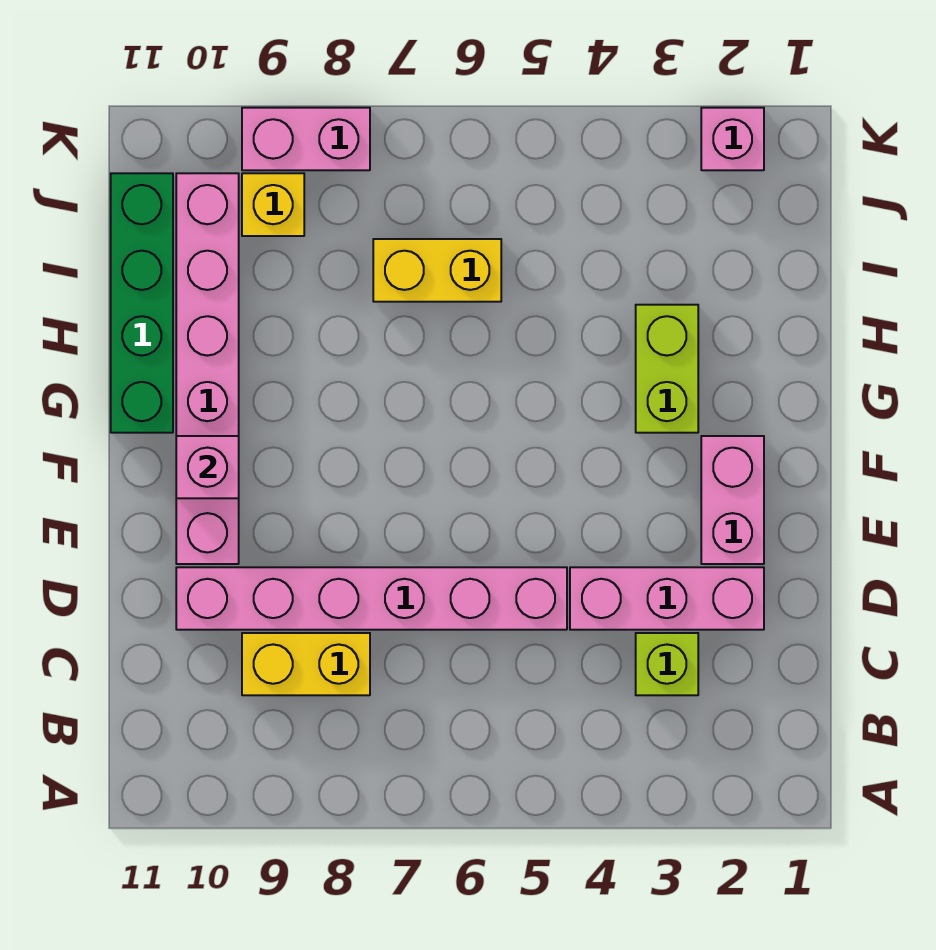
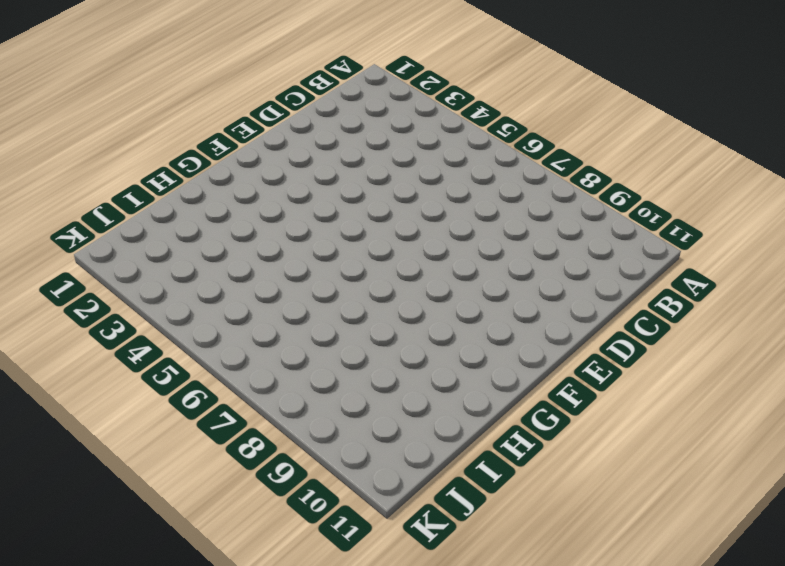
none -> lime 1x1 brick [636,633,698,695]
none -> yellow 1x2 brick [242,633,370,695]
none -> pink 1x3 brick [570,567,764,630]

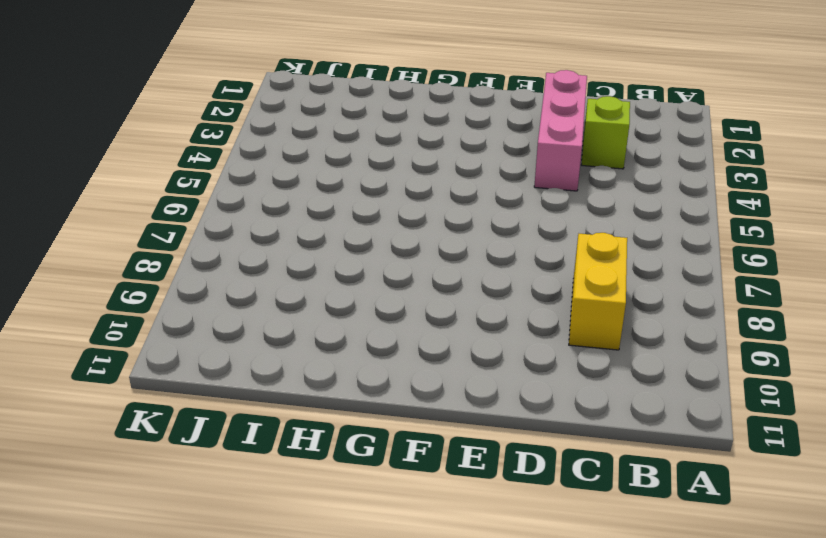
none -> pink 1x6 brick [176,567,567,630]
none -> pink 1x2 brick [701,436,764,564]
none -> pink 1x6 brick [176,173,239,564]

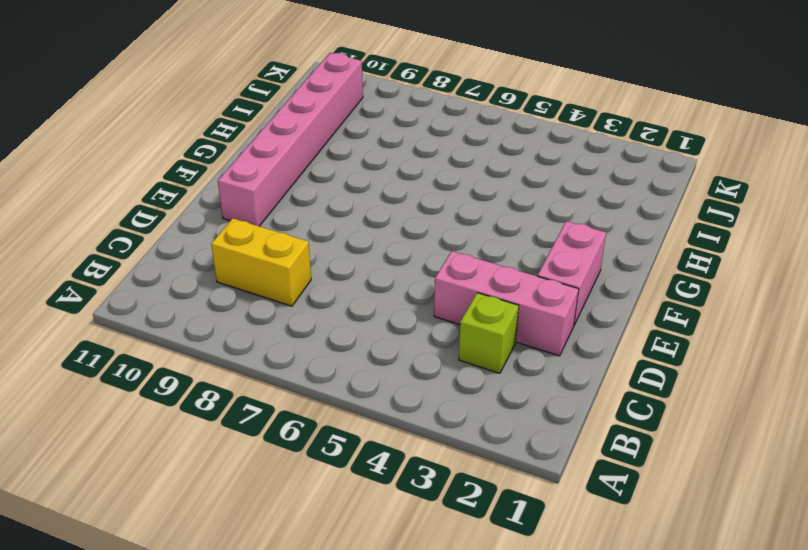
none -> pink 1x6 brick [176,567,567,630]
none -> lime 1x2 brick [636,305,698,433]
none -> green 1x4 brick [111,173,173,433]

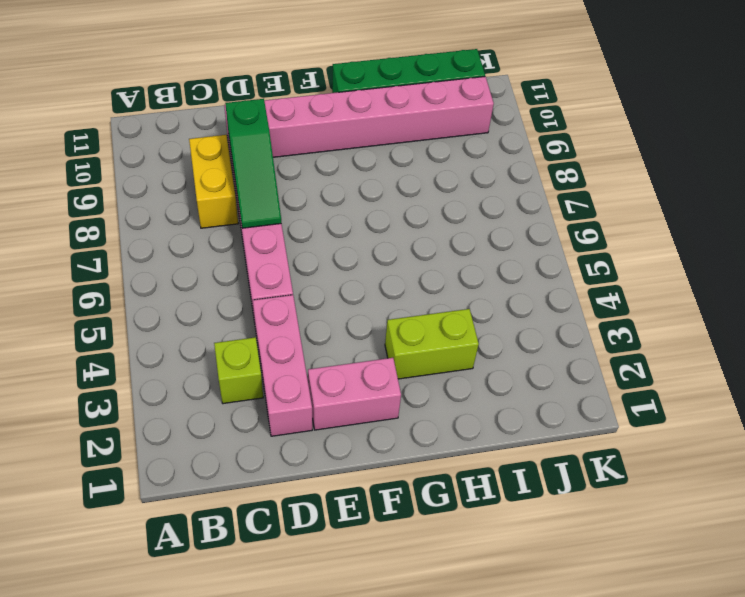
green 1x3 slope [225,99,281,228] -> none
none -> yellow 1x2 brick [373,239,501,302]
none -> yellow 1x1 brick [242,173,304,236]
none -> pink 1x1 brick [701,108,764,170]

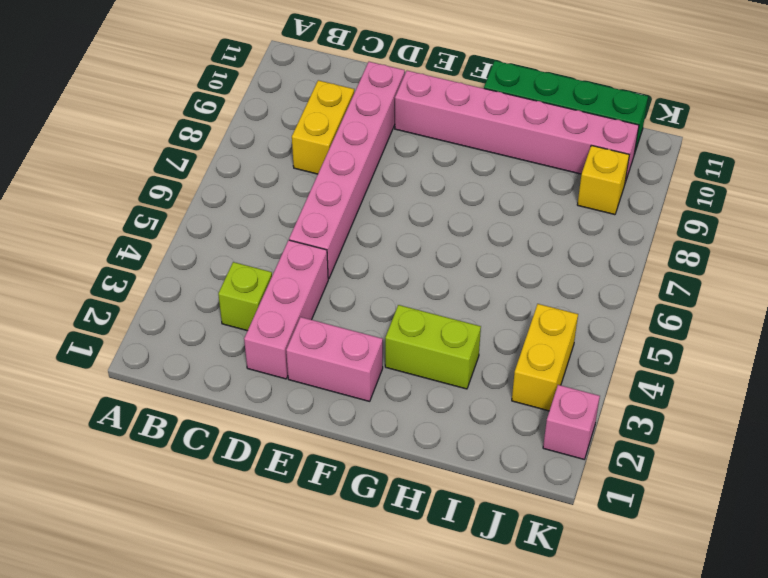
yellow 1x2 brick [512,304,578,411] -> yellow 1x2 brick moved to [373,239,501,302]
none -> pink 1x2 brick [242,108,370,170]
none -> pink 1x1 brick [176,436,239,498]

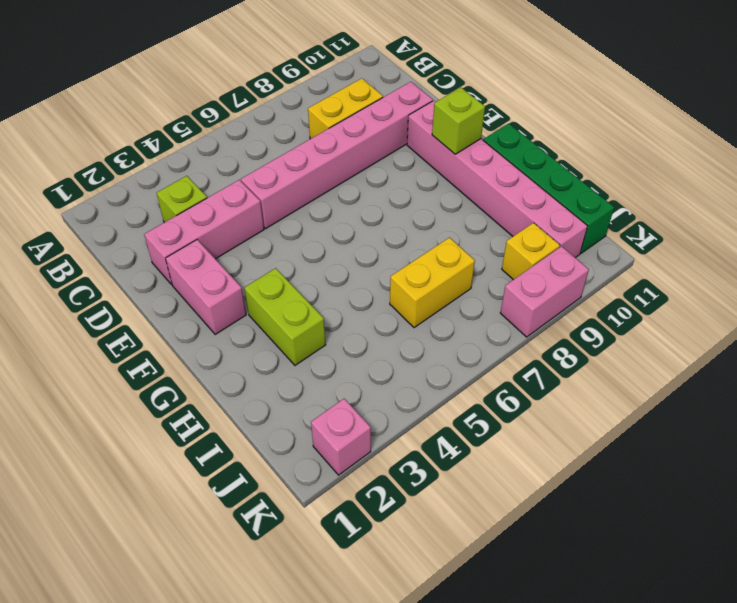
lime 1x1 brick [432,87,485,154] -> pink 1x1 brick [176,436,239,498]

